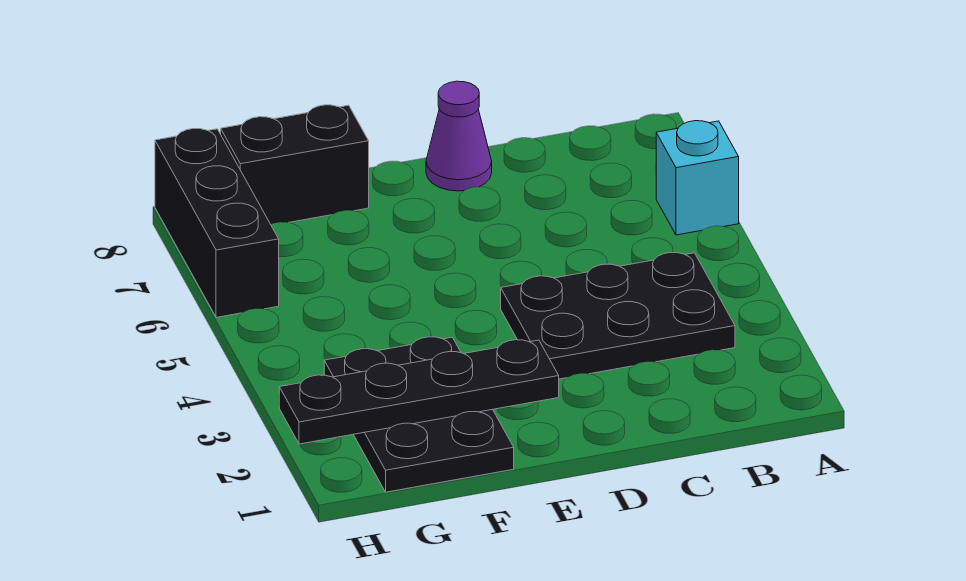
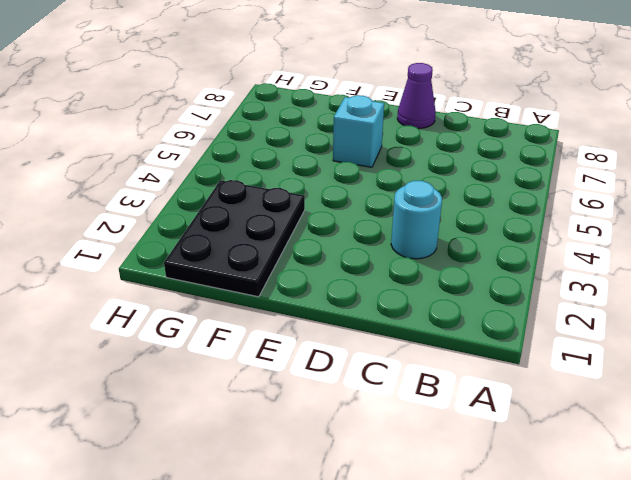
cyan 1x1 round brick [391,181,442,259] -> black 2x3 plate [501,253,735,379]
cyan 1x1 brick [333,95,384,167] -> cyan 1x1 brick moved to [656,121,739,235]
none -> black 1x2 brick [221,105,369,224]
none -> black 1x3 brick [155,129,279,317]

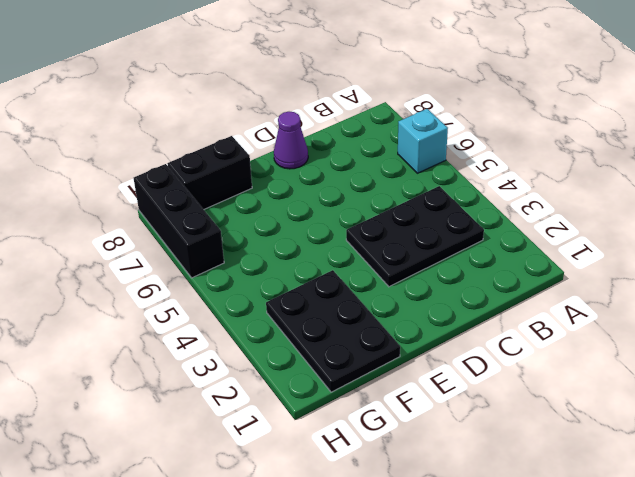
none -> black 1x4 plate [279,340,559,444]

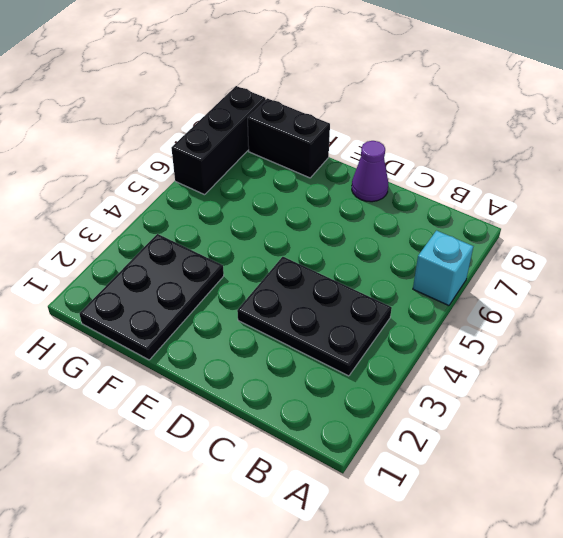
none -> black 1x4 plate [279,340,559,444]

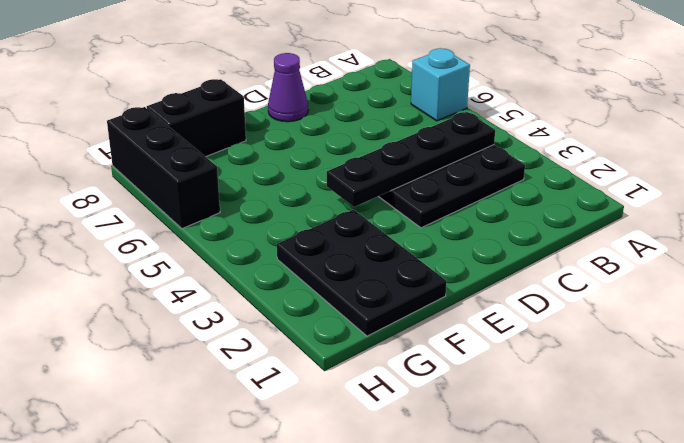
black 1x4 plate [327,112,495,207] -> black 1x4 plate moved to [279,340,559,444]

